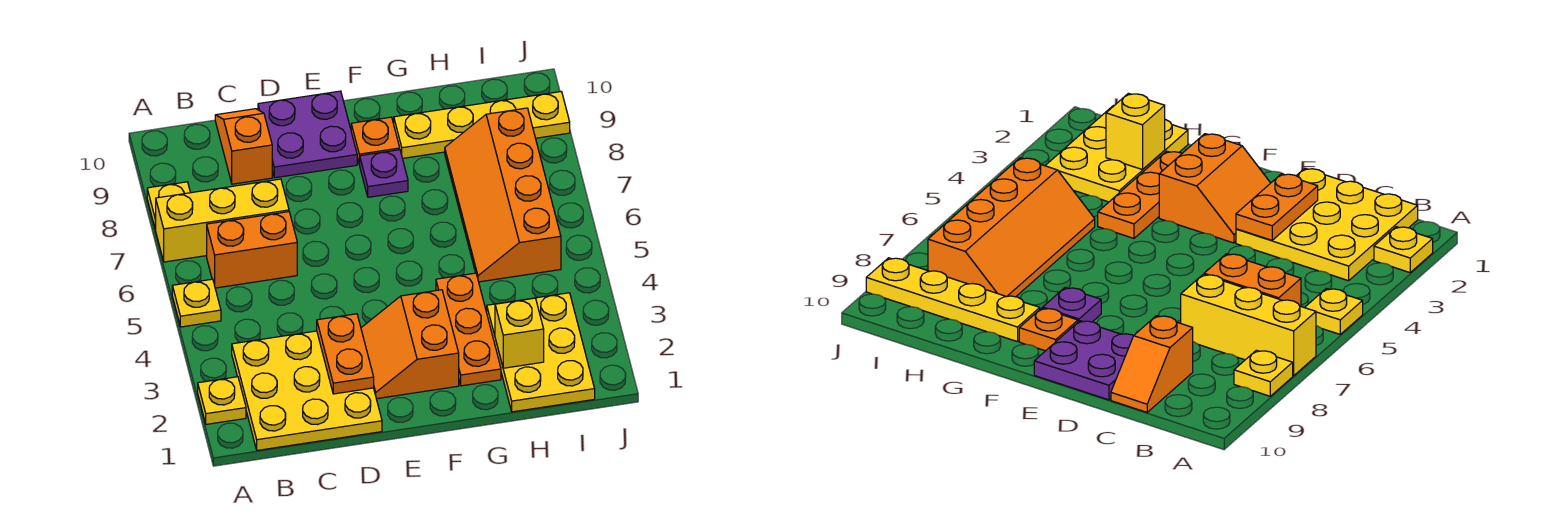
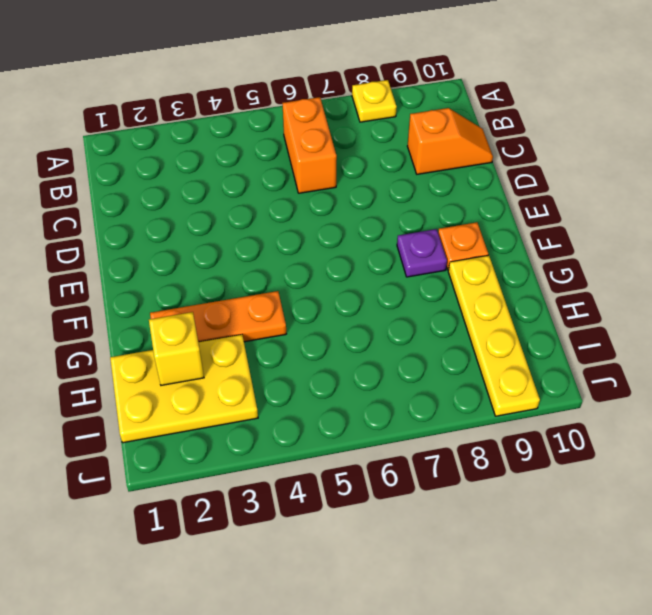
none -> yellow 1x1 plate [198,377,246,424]
none -> yellow 1x1 plate [172,279,221,327]
none -> yellow 1x3 brick [155,179,289,262]

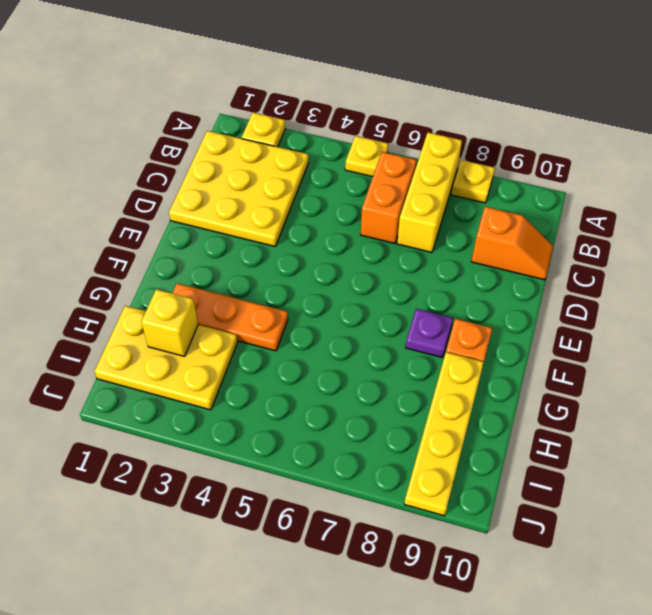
none -> purple 2x2 plate [258,91,357,178]
none -> orange 2x2 slope [361,290,459,399]
none -> orange 2x4 slope [445,108,561,282]

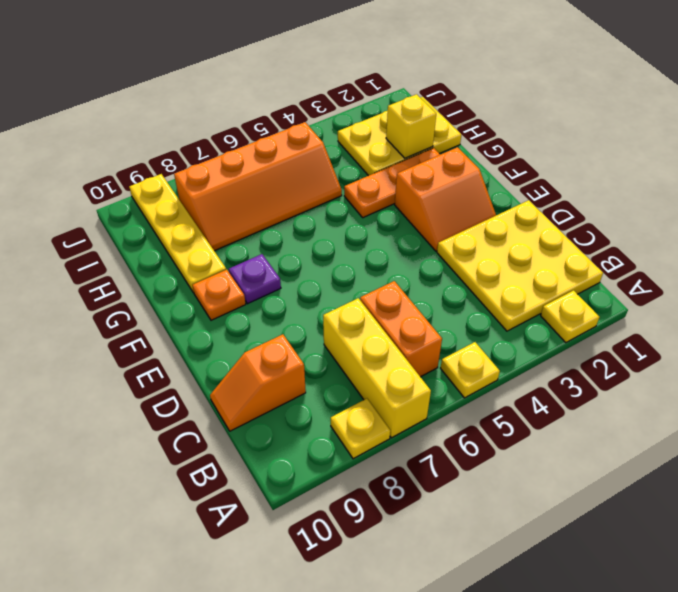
none -> purple 2x2 plate [258,91,357,178]
none -> orange 1x2 plate [317,314,374,394]

